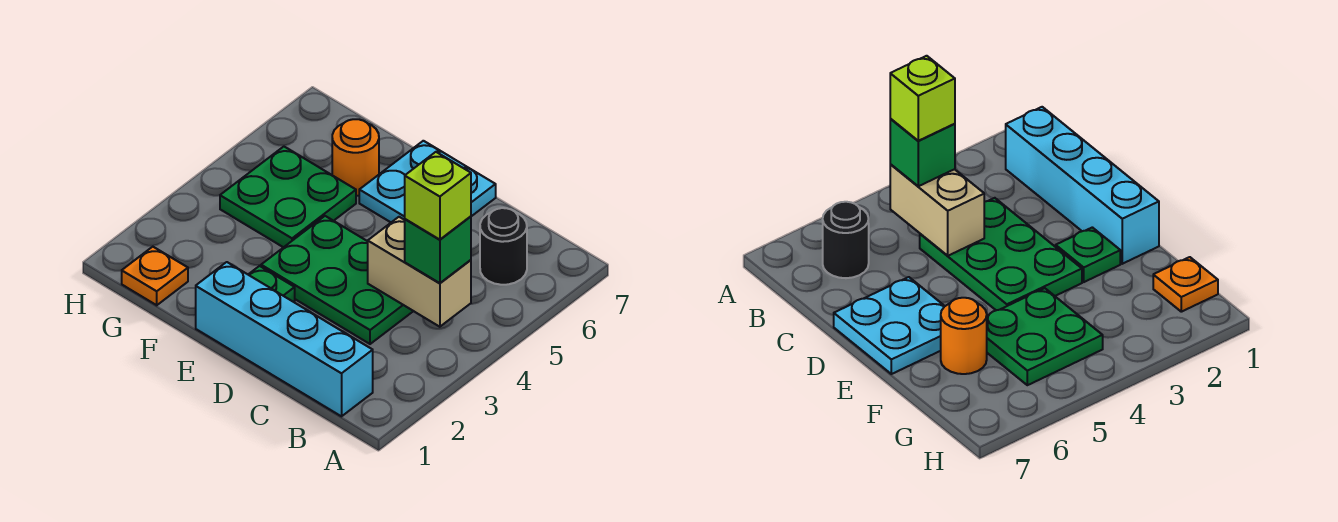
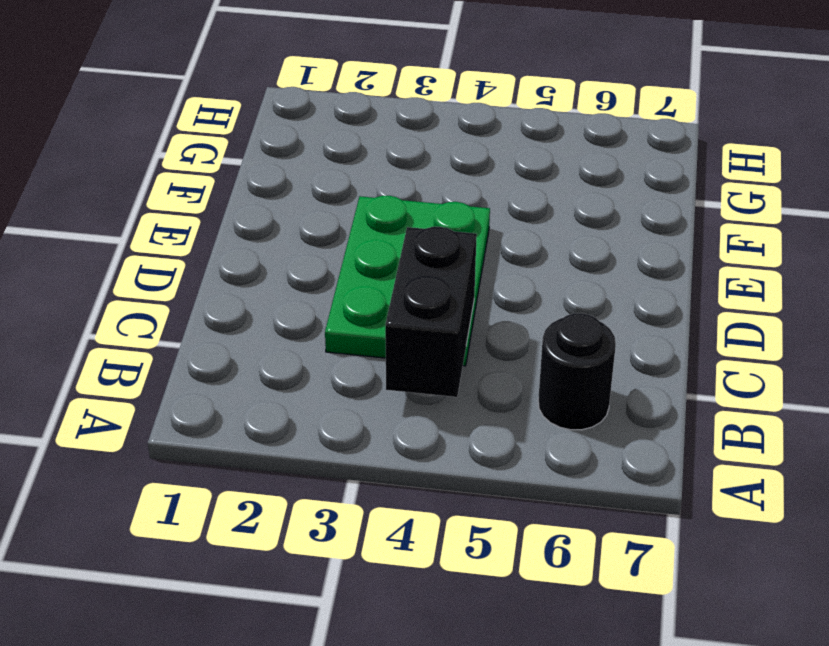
black 1x2 brick [385,227,477,397] -> tan 1x2 brick [368,217,471,327]
none -> cyan 1x4 brick [196,262,373,416]
none -> cyan 2x2 plate [359,141,496,222]

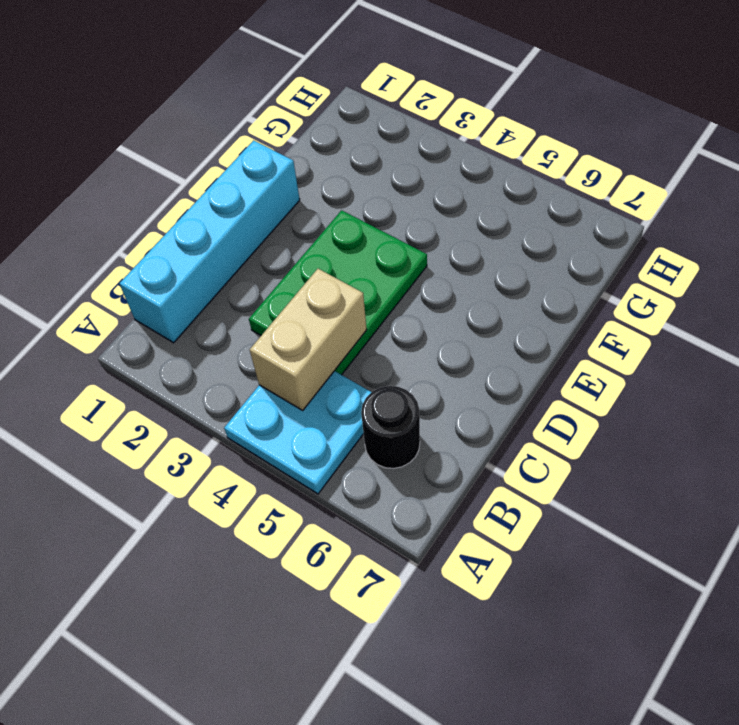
cyan 2x2 plate [224,371,371,494] -> cyan 2x2 plate moved to [359,141,496,222]
none -> green 1x1 plate [248,266,295,302]
none -> green 2x2 plate [220,147,356,247]

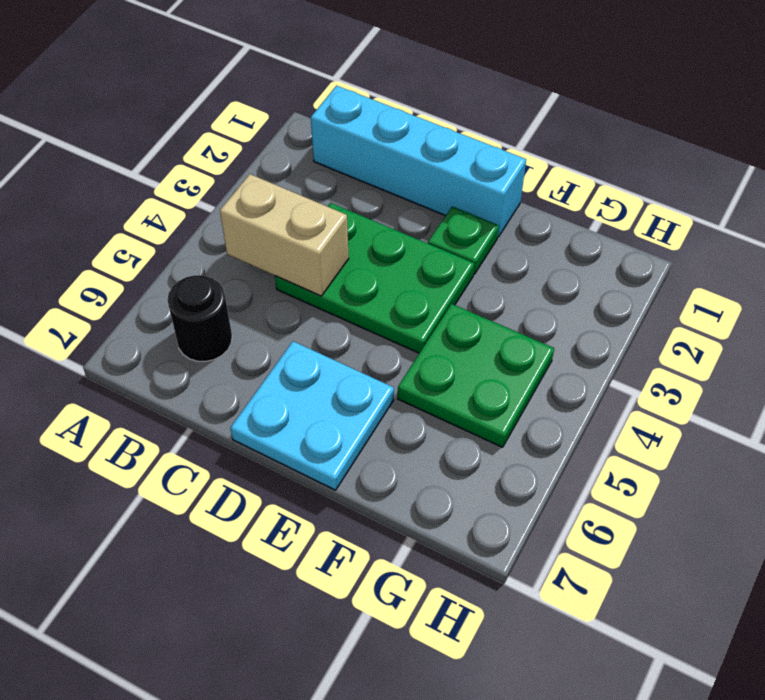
none -> orange 1x1 round brick [332,119,379,196]
none -> orange 1x1 plate [122,247,188,305]

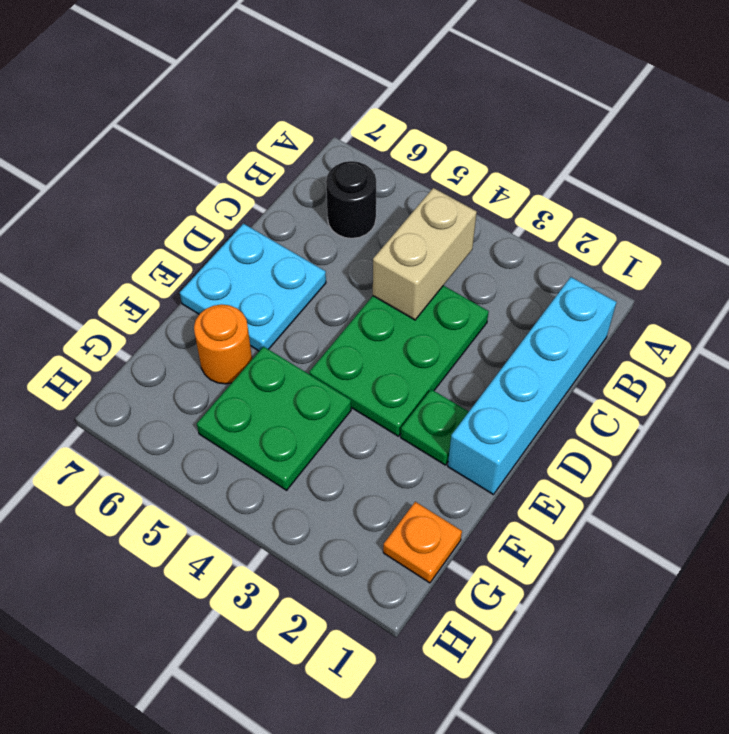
none -> green 1x1 brick [405,216,471,283]
none -> lime 1x1 brick [405,152,471,240]

